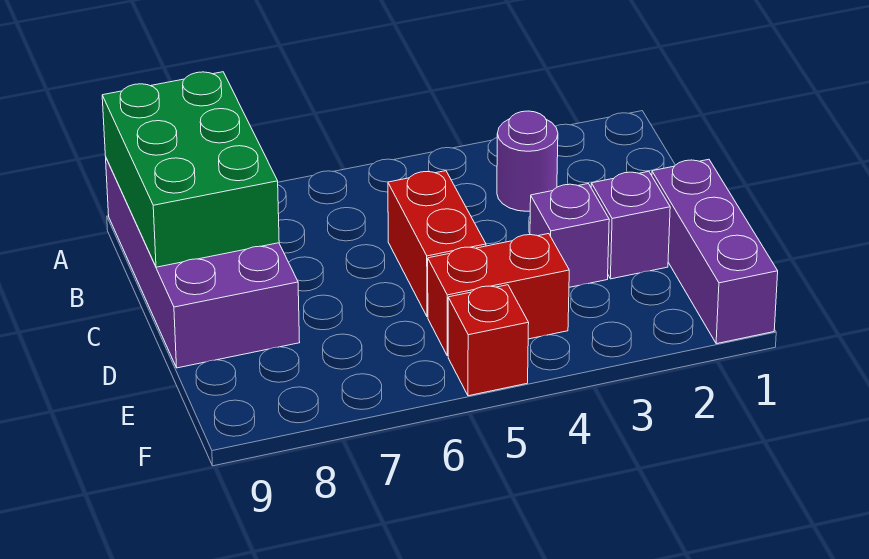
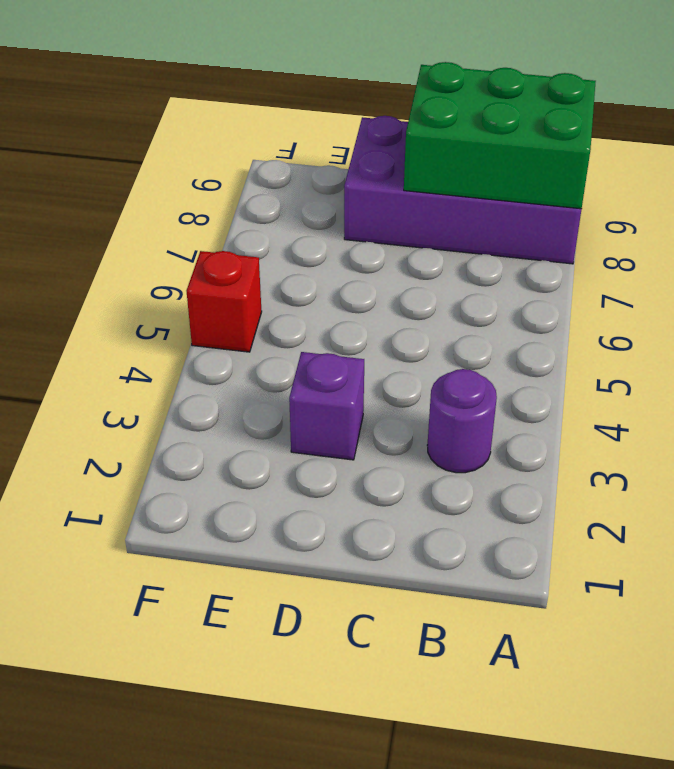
none -> red 1x2 brick [388,171,486,317]
none -> purple 1x3 brick [652,159,778,344]

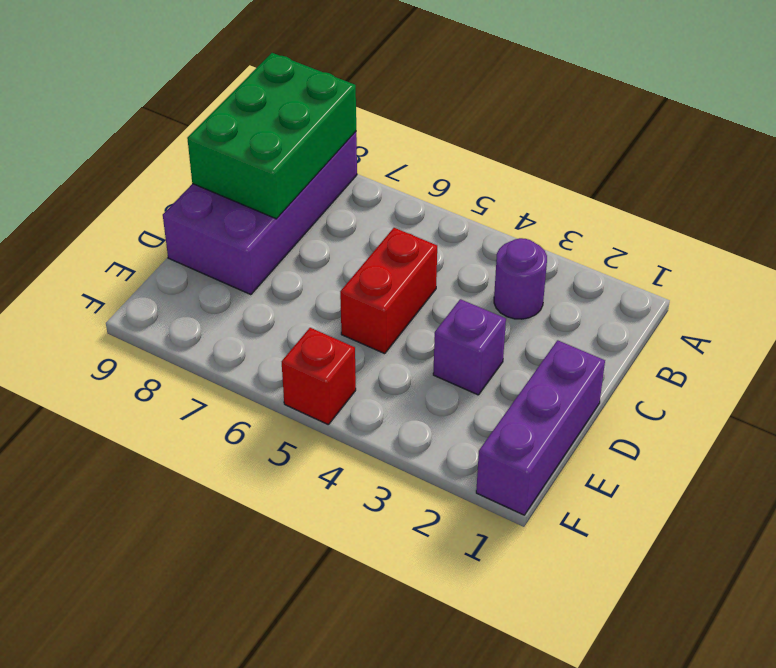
none -> purple 1x1 brick [591,171,670,279]
none -> red 1x2 brick [428,234,569,356]

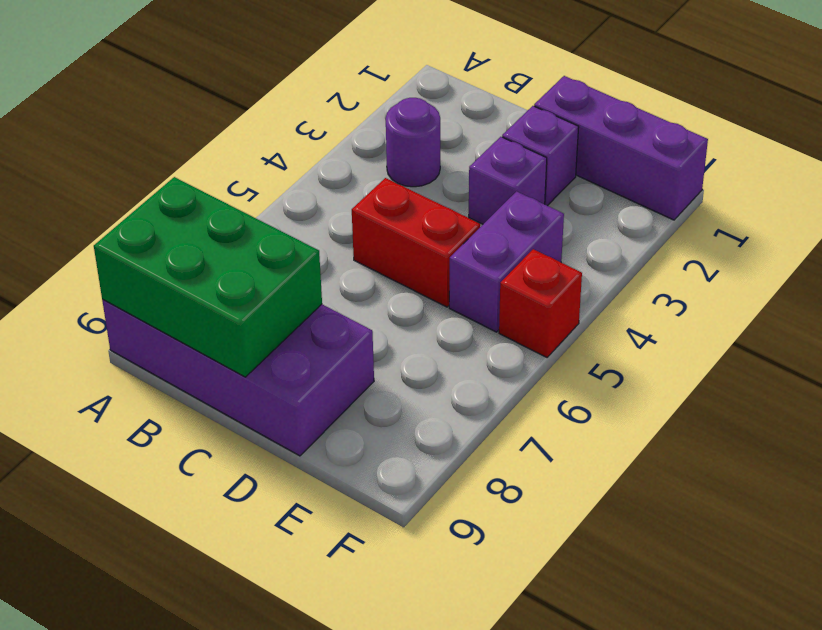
purple 1x2 brick [449,191,564,332] -> red 1x2 brick [428,234,569,356]

